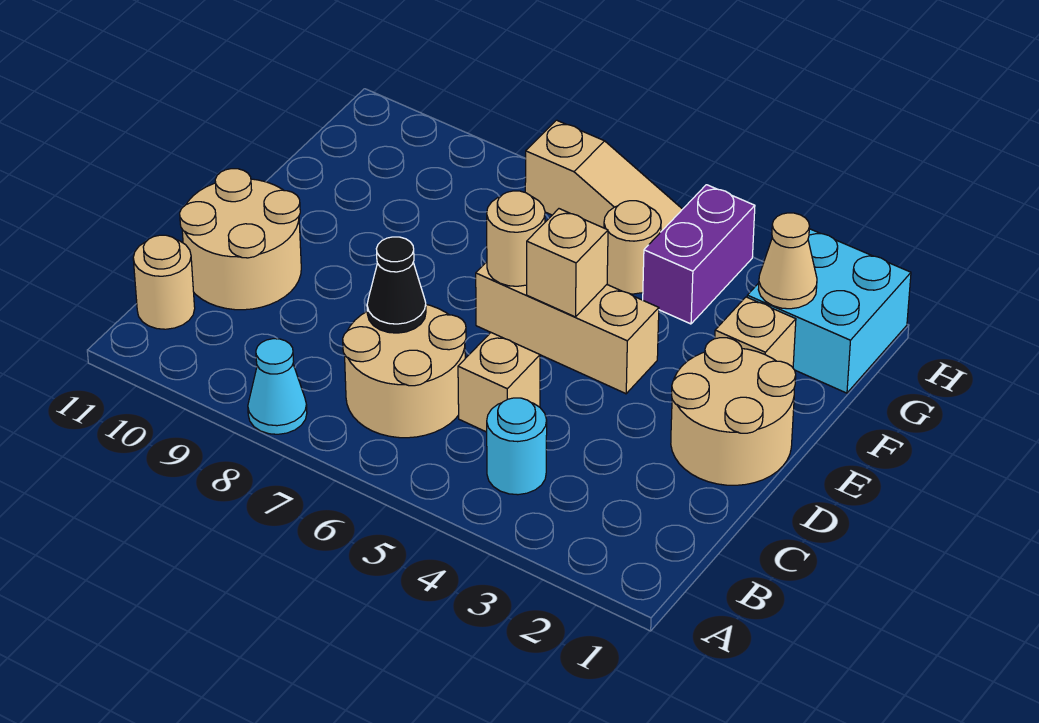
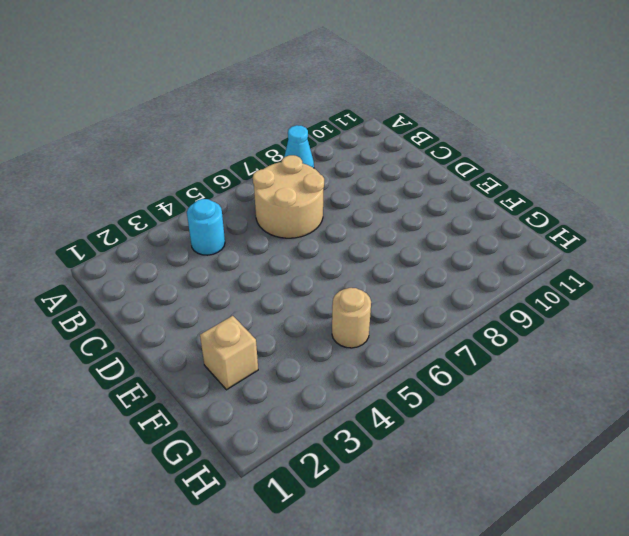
none -> tan 1x1 round brick [133,235,195,329]
none -> tan 1x1 brick [458,333,540,432]
none -> tan 2x2 round brick [180,169,301,310]

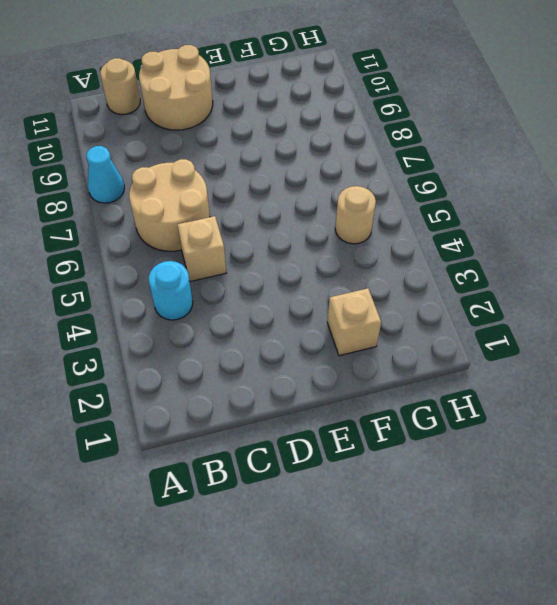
none -> tan 2x2 round brick [671,338,796,485]
none -> tan 1x3 brick [476,262,659,394]
none -> cyan 2x2 brick [747,229,911,393]

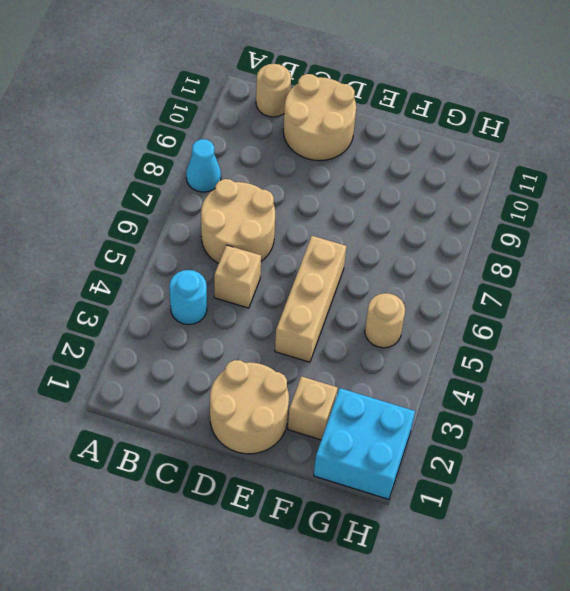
none -> purple 1x2 brick [643,185,755,324]
none -> tan 1x3 slope [525,120,682,231]
none -> black 1x1 cone [367,237,426,333]

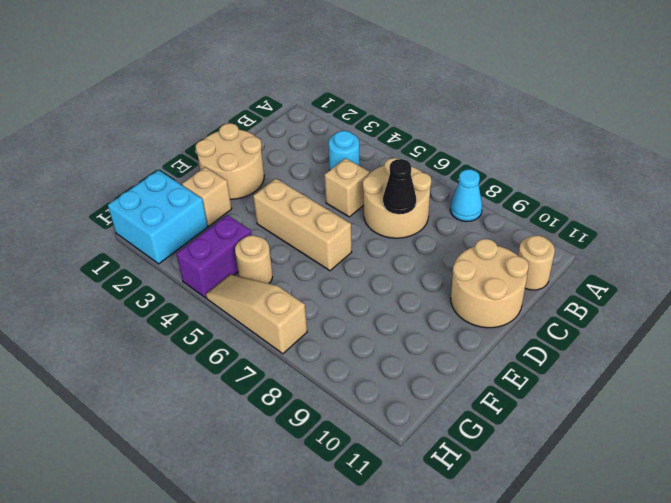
none -> tan 1x1 brick [527,209,608,317]
none -> tan 1x1 round brick [487,191,545,286]
none -> tan 1x1 cone [758,213,817,309]

